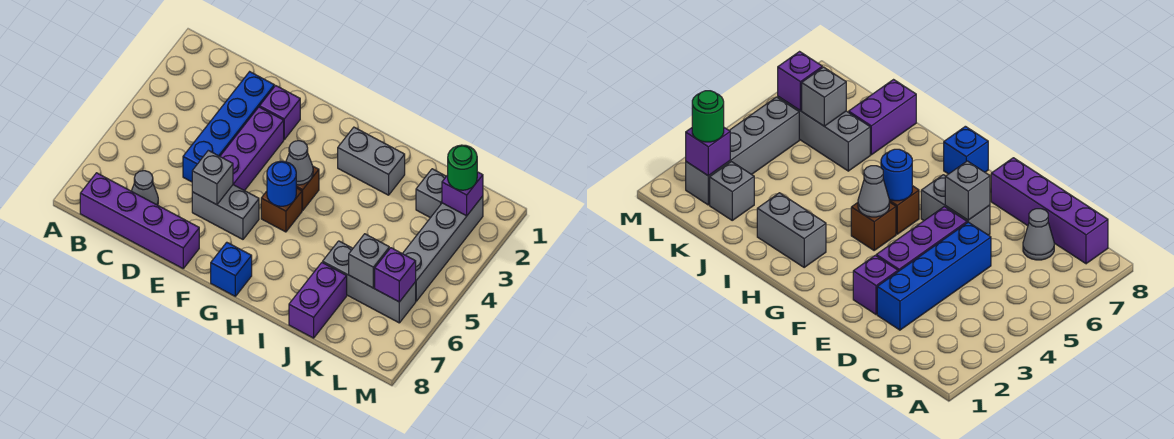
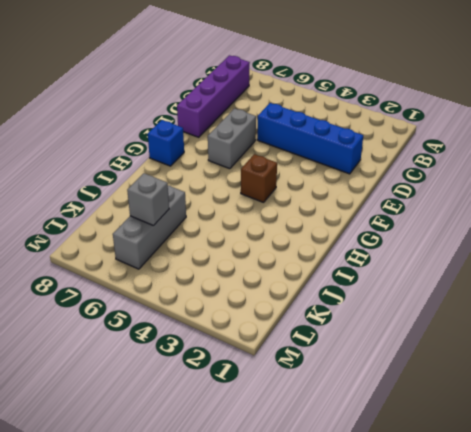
none -> grey 1x1 cone [132,171,158,205]
none -> purple 1x1 brick [260,86,300,139]
none -> purple 1x3 brick [220,107,284,191]

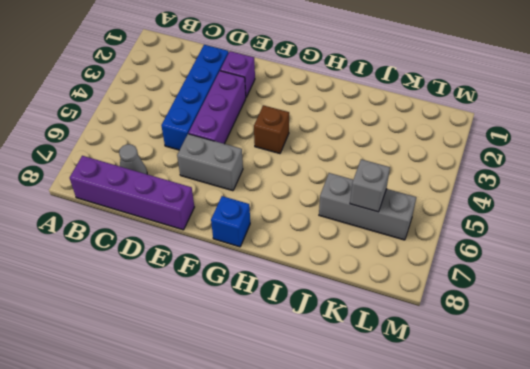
none -> brown 1x1 brick [261,188,302,232]
none -> grey 1x2 brick [338,127,405,195]
none -> purple 1x2 brick [289,263,347,338]

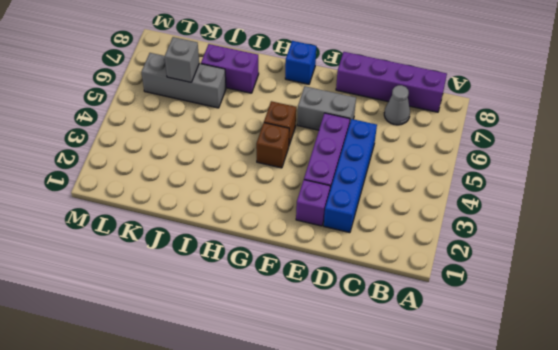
purple 1x2 brick [201,44,259,93] -> purple 1x2 brick turned to [289,263,347,338]
none -> grey 1x2 brick [338,127,405,195]
none -> grey 1x1 brick [416,169,446,218]
none -> grey 1x4 brick [402,196,483,301]

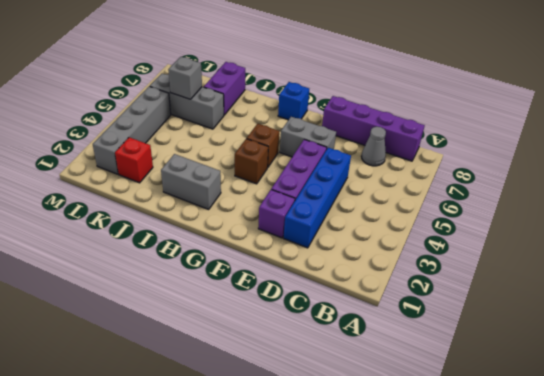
red 1x1 brick [115,137,153,183] -> grey 1x1 brick [416,169,446,218]
none -> grey 1x1 brick [192,150,233,205]
none -> grey 1x1 cone [286,141,313,185]
none -> blue 1x1 round brick [267,161,296,206]

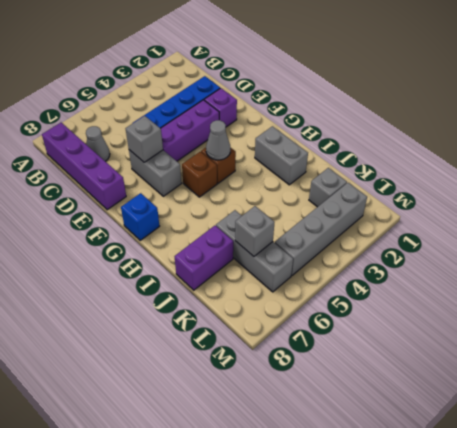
none -> blue 1x1 round brick [267,161,296,206]
none -> purple 1x1 brick [442,172,483,216]
none -> purple 1x1 brick [375,248,416,302]

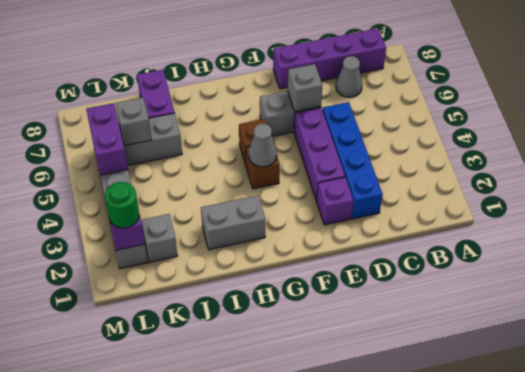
purple 1x2 brick [86,103,128,175] -> purple 1x1 brick [375,248,416,302]
none -> blue 1x1 brick [211,242,252,296]
none -> blue 1x1 round brick [267,161,296,206]

